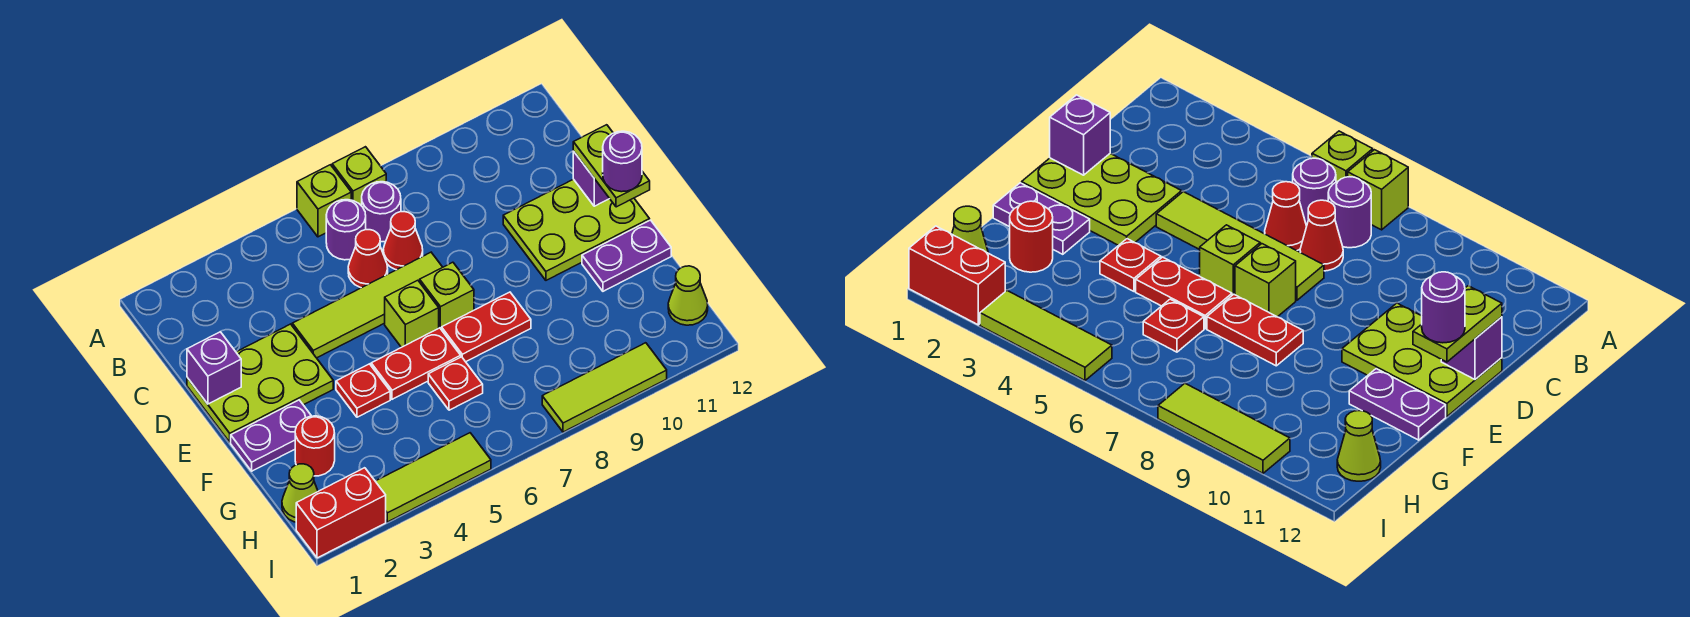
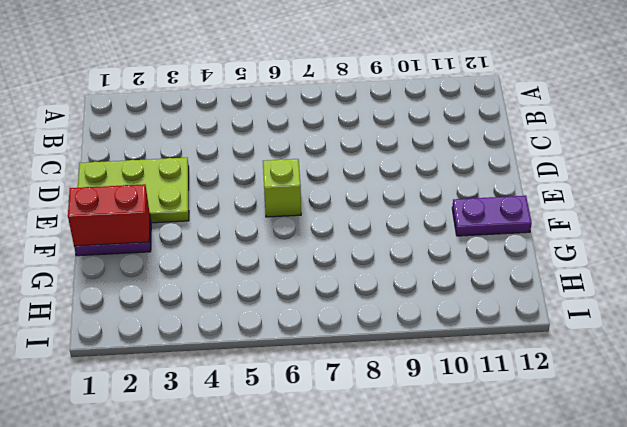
red 1x2 brick [68,184,150,246] -> red 1x2 brick moved to [296,468,386,558]
none -> lime 1x1 brick [297,165,351,237]
none -> lime 1x1 brick [332,147,386,206]
none -> purple 1x1 round brick [326,200,366,260]

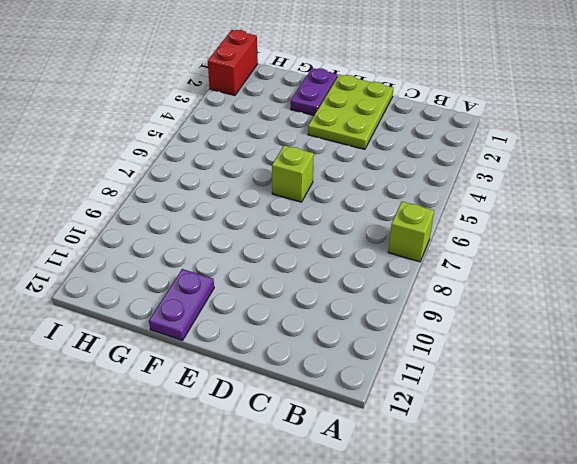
none -> lime 1x1 brick [297,165,351,237]
none -> purple 1x1 round brick [326,200,366,260]
none -> purple 1x1 round brick [362,182,401,242]

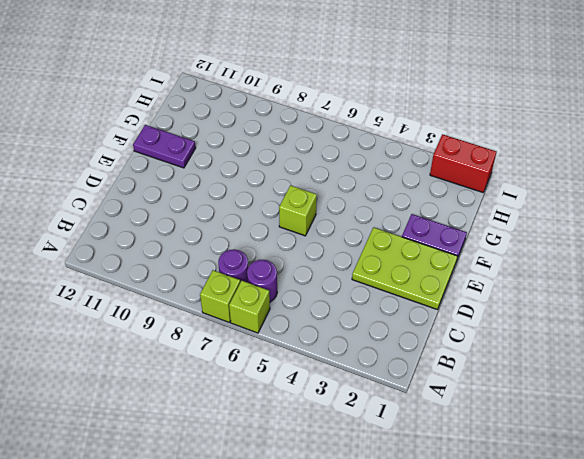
none -> red 1x1 cone [348,230,388,288]
none -> red 1x1 cone [383,212,423,270]
none -> lime 1x4 tile [292,252,443,358]

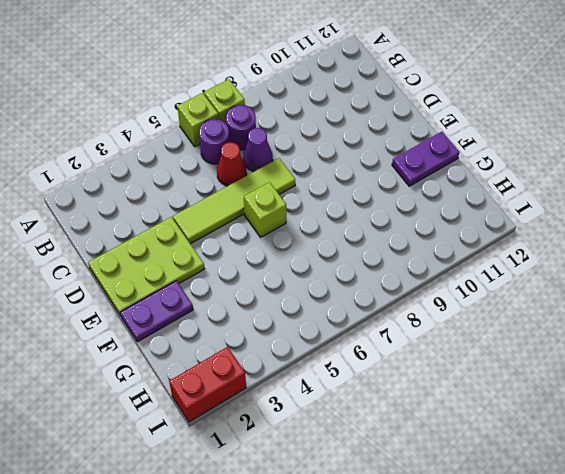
purple 1x1 cone [243,128,273,171] -> red 1x1 cone [383,212,423,270]
none -> lime 2x3 plate [503,179,650,280]
none -> lime 1x1 brick [420,262,474,330]
none -> red 1x1 plate [336,364,390,417]

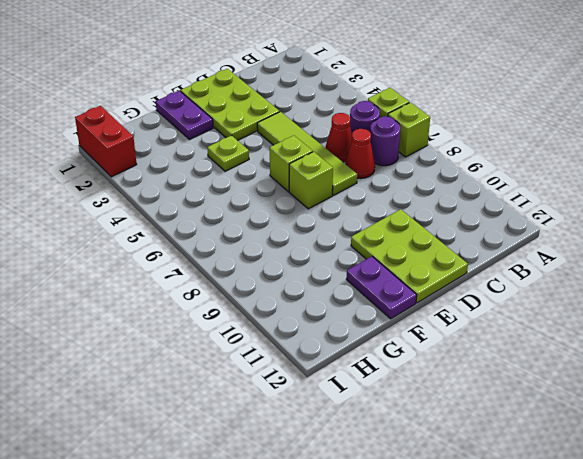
lime 1x1 plate [207,135,249,171] -> red 1x1 plate [336,364,390,417]
none -> red 1x2 plate [371,328,461,399]
none -> red 1x2 plate [442,292,531,362]
none -> red 1x1 round brick [295,416,335,476]

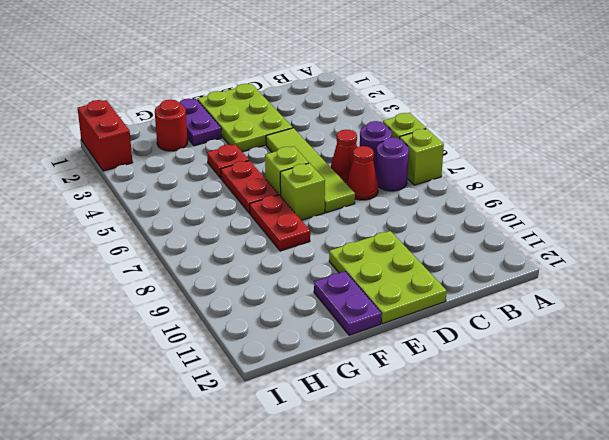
none -> red 1x1 plate [428,357,483,410]
none -> lime 1x1 cone [282,464,318,522]
none -> lime 1x1 cone [668,266,708,325]

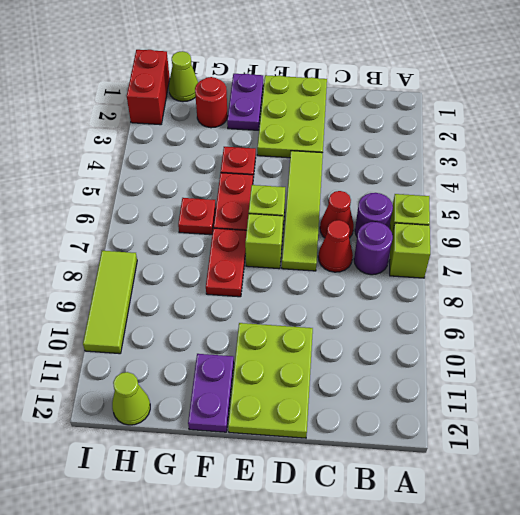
none -> lime 1x3 tile [375,433,491,522]
none -> purple 1x1 brick [187,332,241,404]
none -> purple 1x1 brick [573,151,610,206]

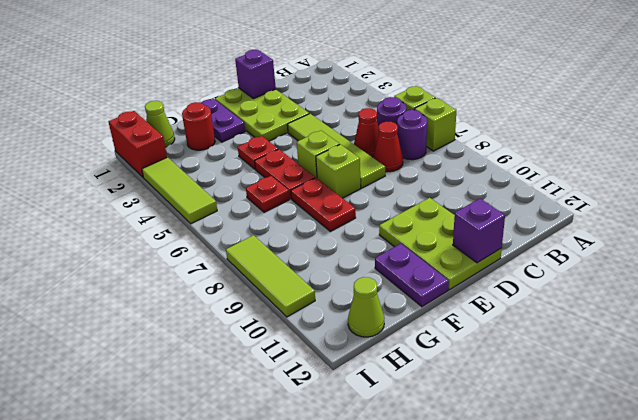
none -> lime 1x2 plate [573,125,650,207]
none -> purple 1x1 round brick [603,131,642,192]

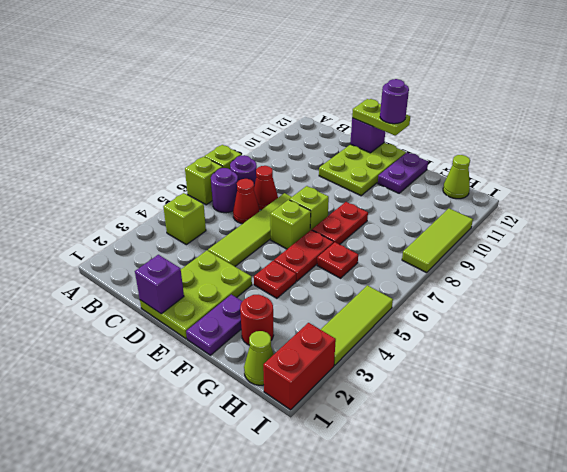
lime 1x1 brick [163,193,206,245] -> none

